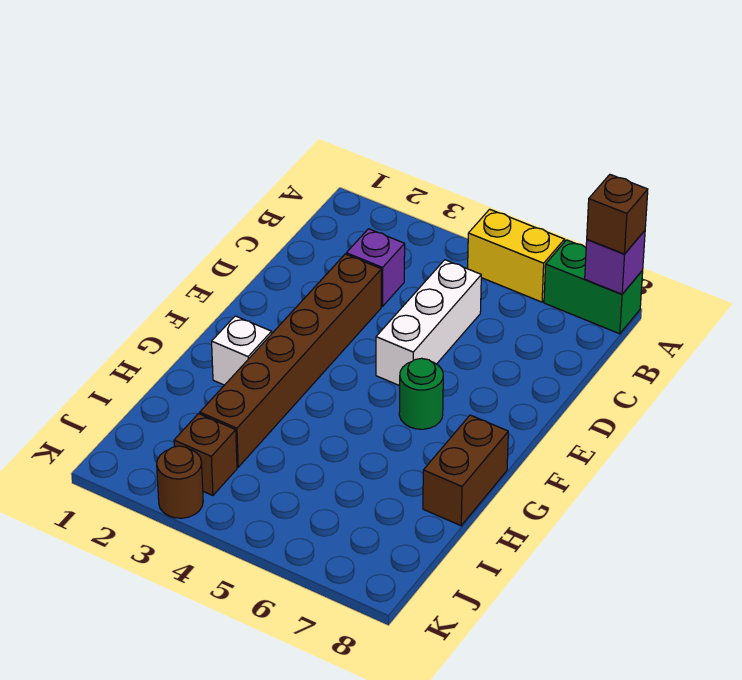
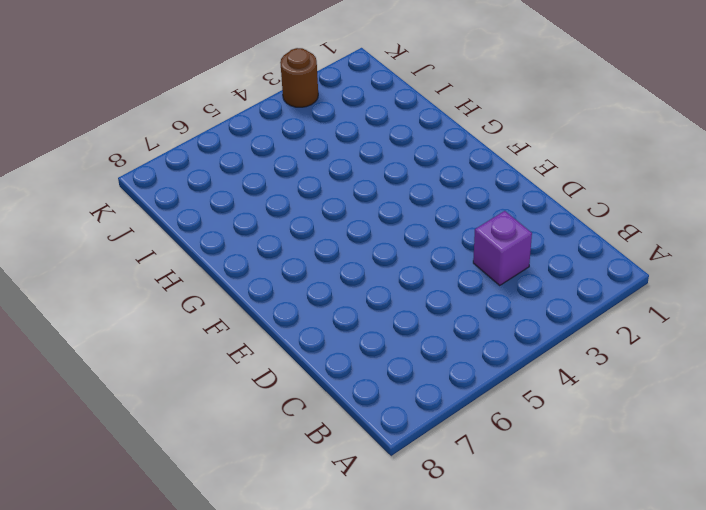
none -> yellow 1x2 brick [468,209,565,302]
none -> green 1x2 brick [544,240,643,334]
none -> white 1x3 brick [376,260,481,386]

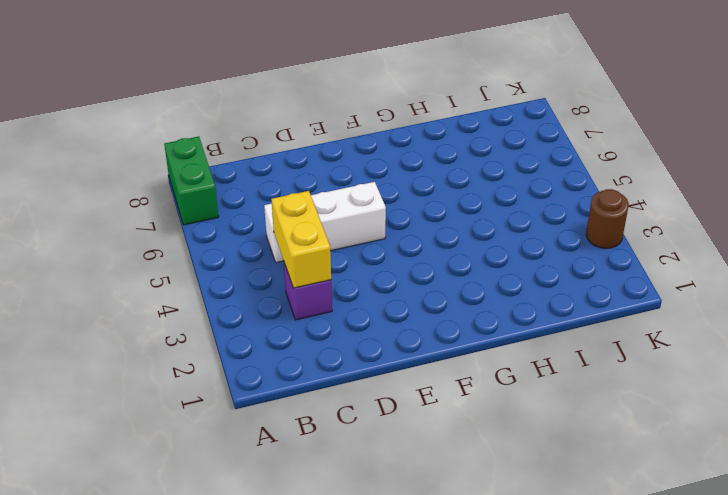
yellow 1x2 brick [271,191,331,288] -> yellow 1x2 brick moved to [468,209,565,302]
none -> brown 1x6 brick [200,254,381,467]
none -> green 1x1 round brick [399,358,443,429]
none -> white 1x1 brick [212,316,272,385]

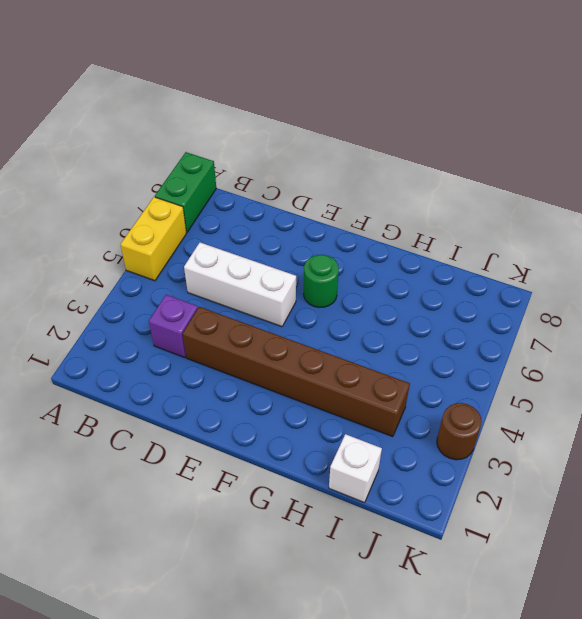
white 1x1 brick [329,434,382,503] -> white 1x1 brick moved to [212,316,272,385]
none -> brown 1x2 brick [423,415,508,526]
none -> brown 1x1 brick [174,414,237,496]
none -> purple 1x1 brick [585,231,645,294]

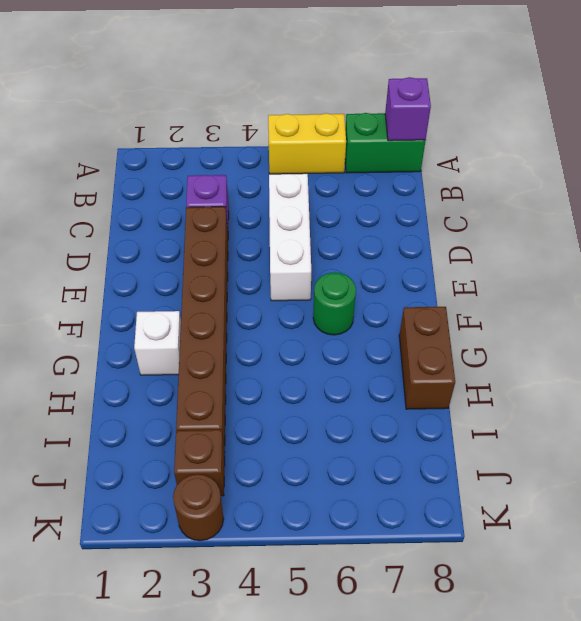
none -> brown 1x1 brick [587,175,648,254]

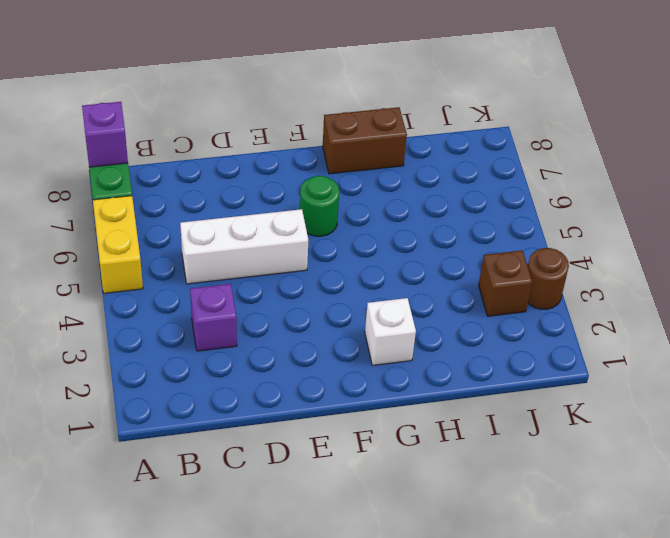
none -> brown 1x6 brick [200,254,381,467]
none -> brown 1x1 brick [587,175,648,254]

